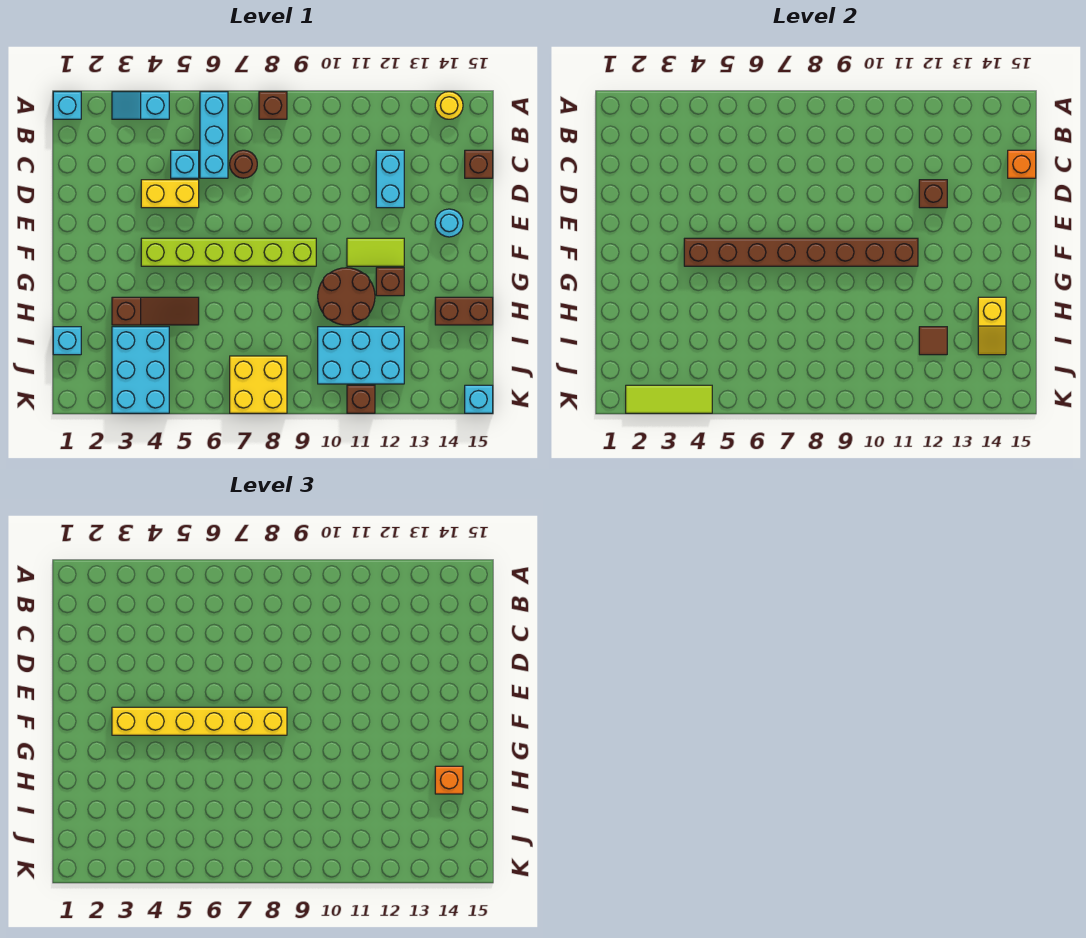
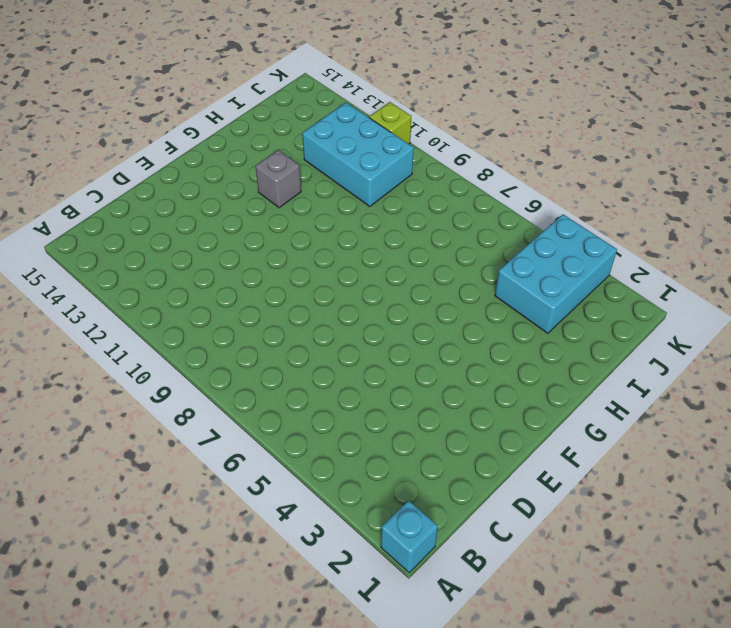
grey 1x1 brick [255,150,301,208] -> brown 1x1 brick [376,268,404,296]
lime 1x1 brick [369,102,412,144] -> brown 1x1 brick [347,385,375,413]
none -> cyan 1x2 slope [112,92,169,119]
none -> cyan 1x3 brick [200,92,228,178]
none -> brown 1x1 brick [259,92,287,119]
none -> yellow 1x1 round brick [435,92,463,119]

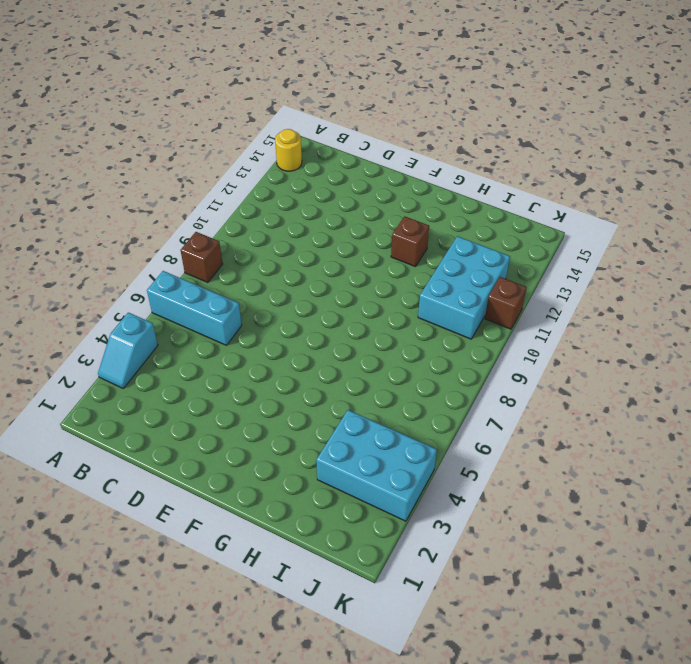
none -> cyan 1x1 brick [53,92,81,119]
none -> cyan 1x1 brick [171,150,199,178]
none -> brown 1x1 round brick [230,150,257,178]
none -> cyan 1x2 brick [376,150,404,208]

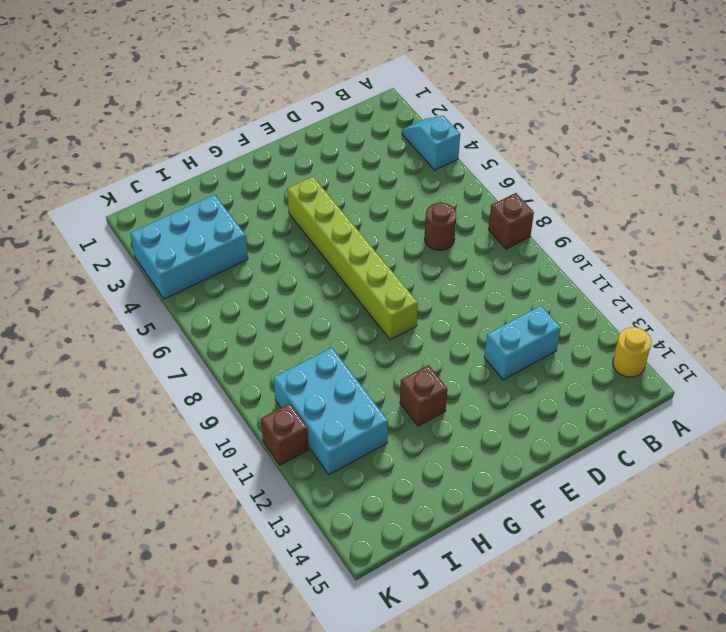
none -> cyan 1x1 brick [53,92,81,119]
none -> cyan 1x3 brick [200,92,228,178]
none -> cyan 1x1 brick [171,150,199,178]
none -> brown 1x1 brick [465,150,493,178]

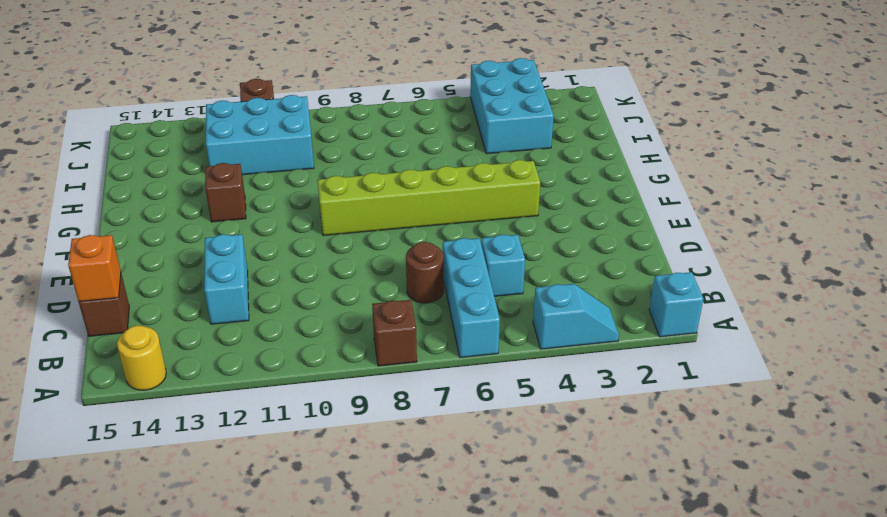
none -> yellow 1x2 brick [141,180,199,208]
none -> cyan 1x1 round brick [435,209,463,237]
none -> lime 1x2 tile [347,238,404,266]
none -> brown 2x2 round brick [318,268,375,325]

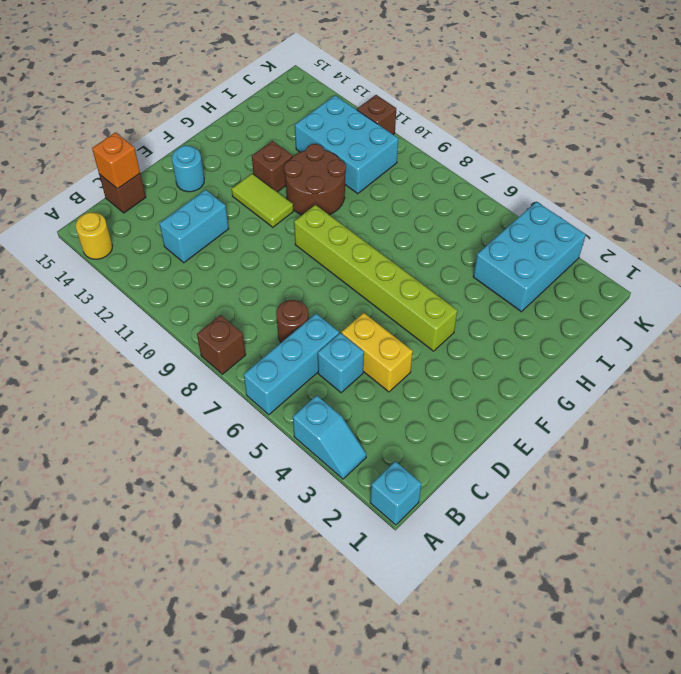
none -> brown 1x3 slope [112,297,199,325]
none -> brown 1x2 brick [435,297,493,325]
none -> cyan 1x1 brick [53,327,81,355]
none -> yellow 2x2 brick [230,356,287,413]

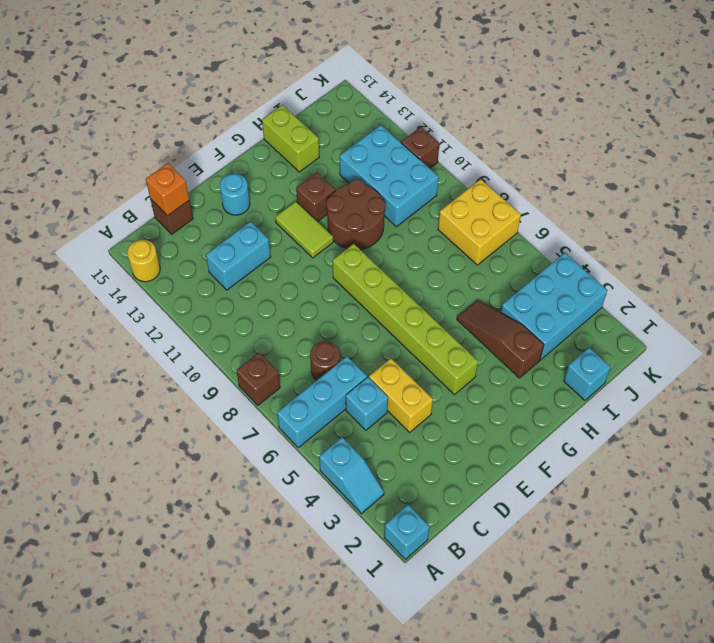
lime 1x2 brick [262,105,319,172] -> brown 1x2 brick [435,297,493,325]
none -> cyan 1x1 brick [465,385,493,413]
none -> brown 1x1 brick [919,180,947,208]
none -> brown 1x8 brick [684,238,918,266]
none -> yellow 1x2 slope [978,297,1006,355]

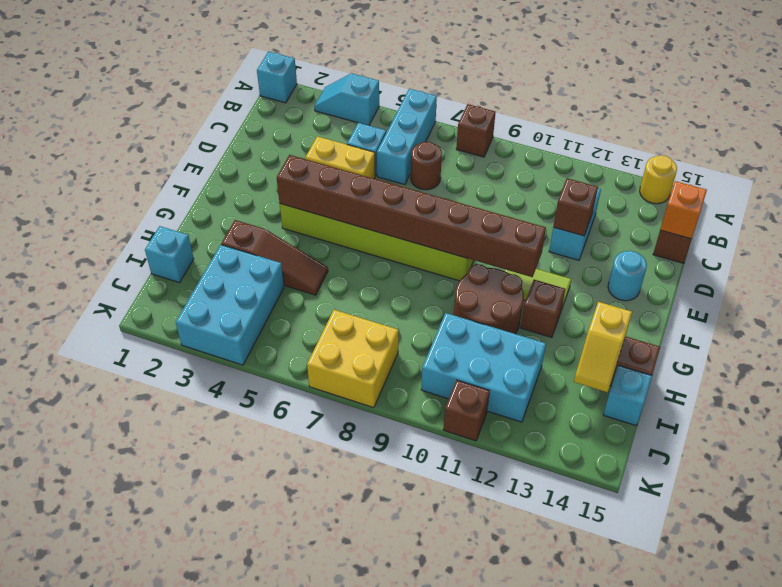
cyan 1x1 brick [603,365,652,426] -> cyan 1x1 brick moved to [465,385,493,413]
none -> brown 1x1 tile [919,327,947,355]
none -> lime 1x3 tile [626,385,712,413]
none -> yellow 1x6 brick [112,707,287,735]
none -> orange 1x1 brick [435,766,463,794]

